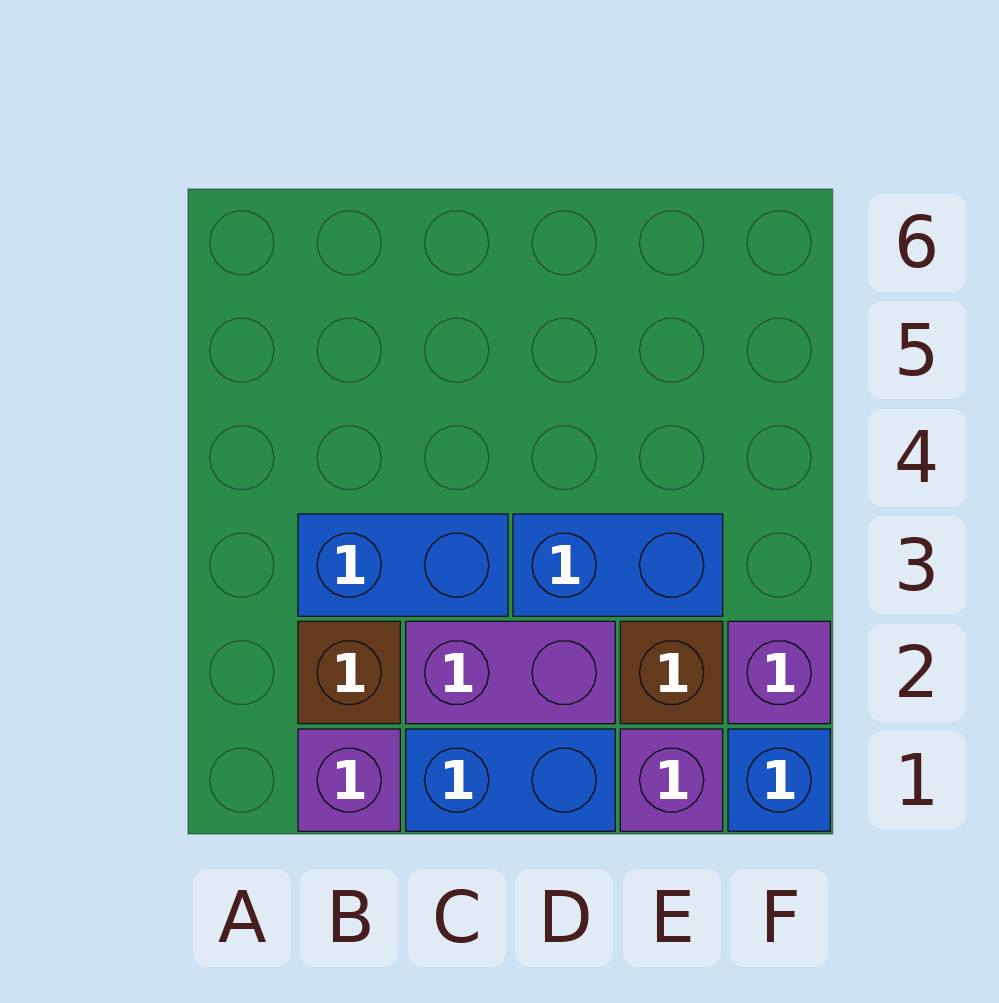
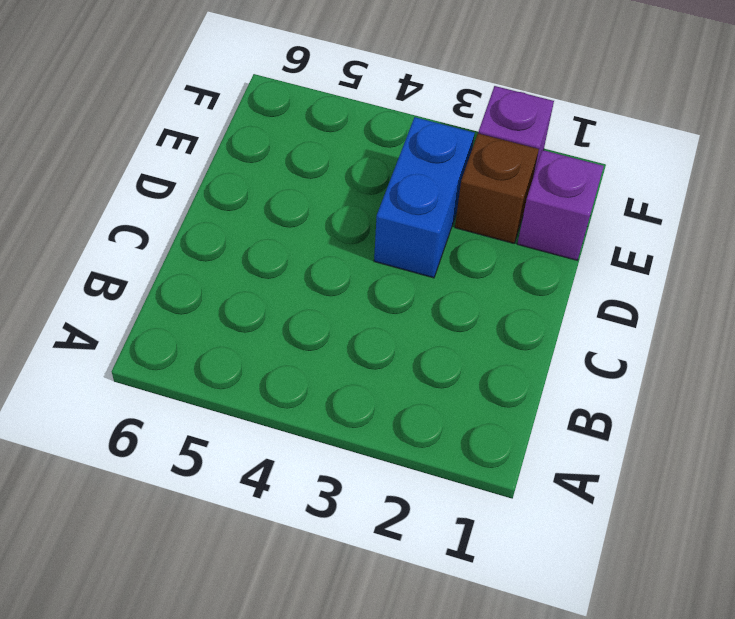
none -> purple 1x1 brick [298,729,400,831]
none -> brown 1x1 brick [298,621,400,724]

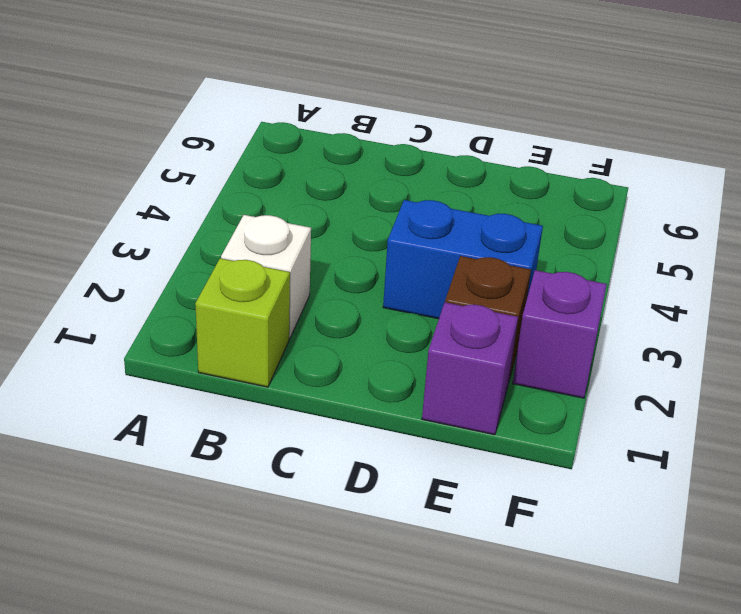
lime 1x1 brick [195,258,290,387] -> purple 1x1 brick [298,729,400,831]
white 1x1 brick [221,215,311,338] -> brown 1x1 brick [298,621,400,724]
none -> blue 1x2 brick [298,514,508,616]
none -> blue 1x2 brick [406,729,615,831]

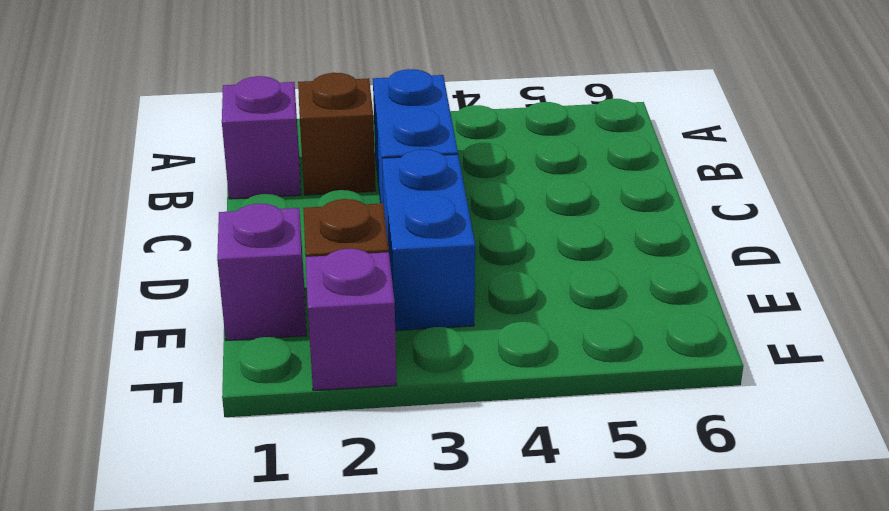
none -> blue 1x2 brick [406,729,615,831]
none -> purple 1x2 brick [406,621,615,724]

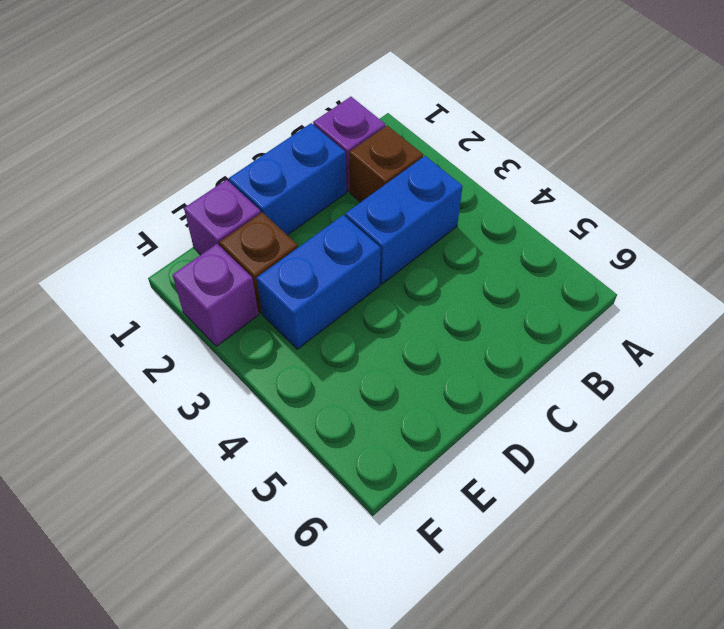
none -> purple 1x2 brick [406,621,615,724]
none -> blue 1x1 brick [728,729,830,831]

